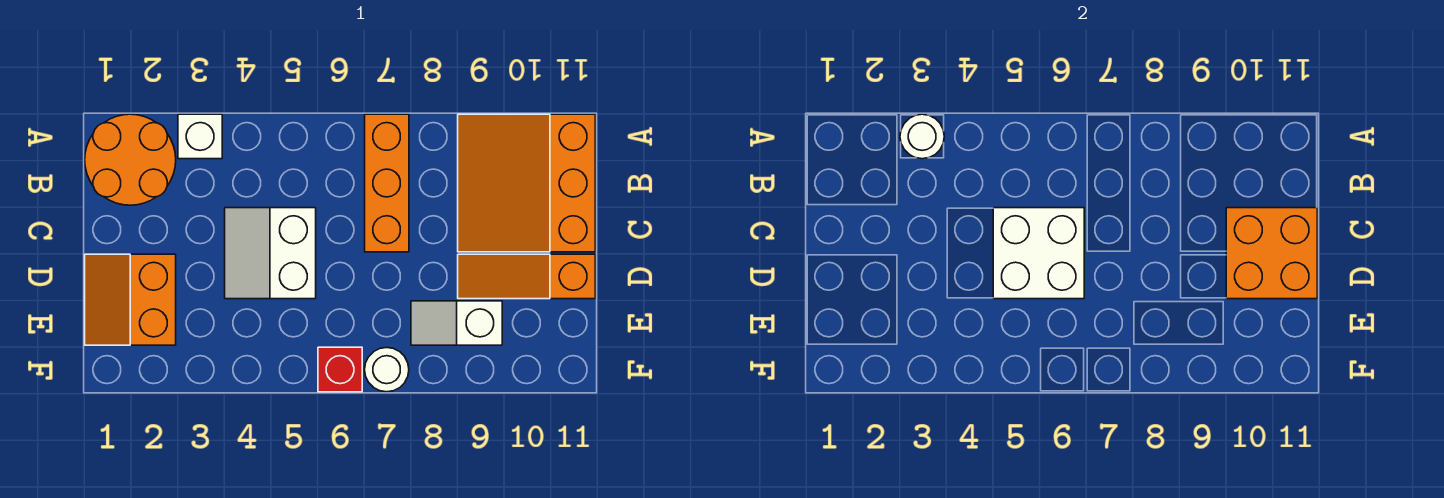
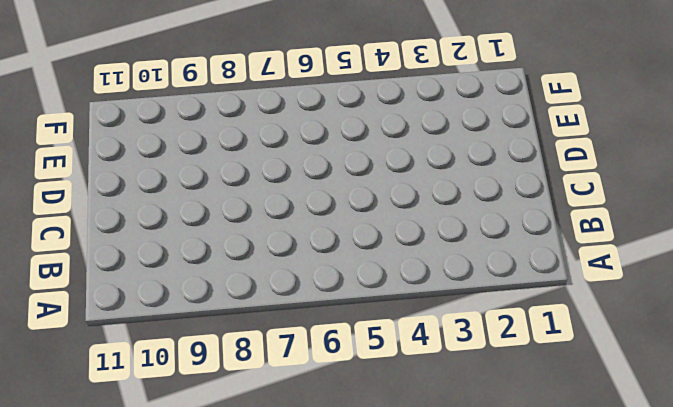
none -> orange 2x2 round brick [85,114,176,205]
none -> white 1x1 brick [178,114,222,159]
none -> orange 1x3 brick [365,114,409,252]

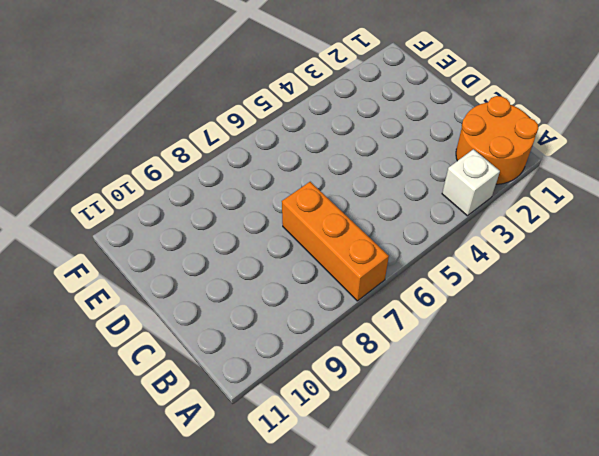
none -> orange 3x3 slope [458,114,595,252]
none -> white 2x2 slope [225,208,316,299]
none -> orange 2x2 slope [85,254,176,345]

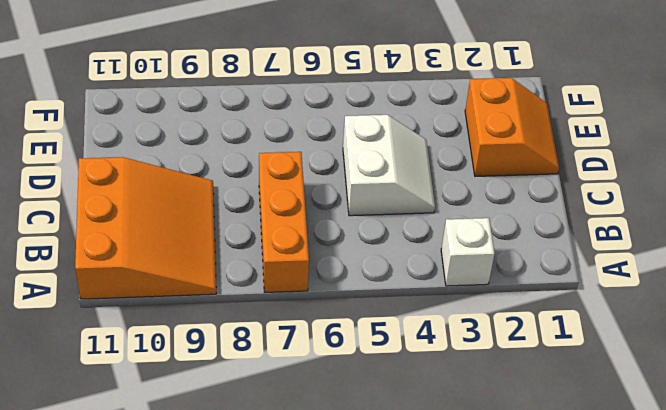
none -> orange 2x2 round brick [85,114,176,205]
none -> orange 1x3 slope [458,254,595,299]
none -> white 1x2 slope [411,301,502,345]

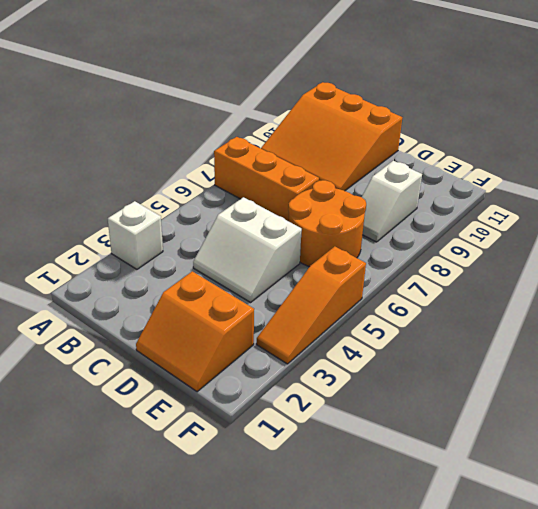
orange 2x2 round brick [288,180,366,267] -> orange 2x2 round brick moved to [85,114,176,205]
orange 1x3 slope [256,246,366,364] -> orange 1x3 slope moved to [458,254,595,299]
none -> red 1x1 brick [318,347,362,392]
none -> white 1x1 round brick [365,348,409,392]
none -> white 1x1 round brick [900,114,944,159]

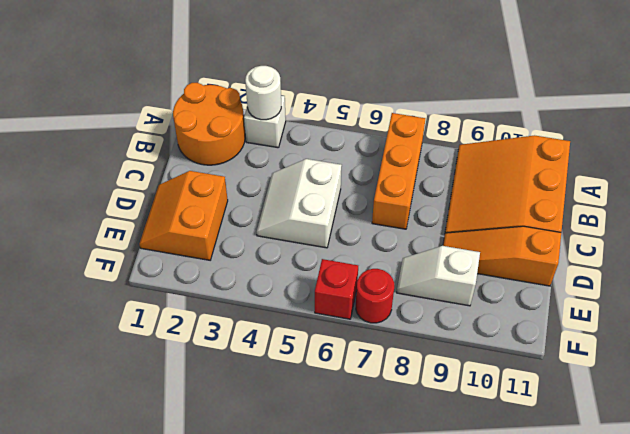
red 1x1 round brick [356,269,394,323] -> white 1x1 round brick [365,348,409,392]
none -> white 2x2 brick [993,208,1084,299]
none -> orange 2x2 brick [1226,208,1317,299]

